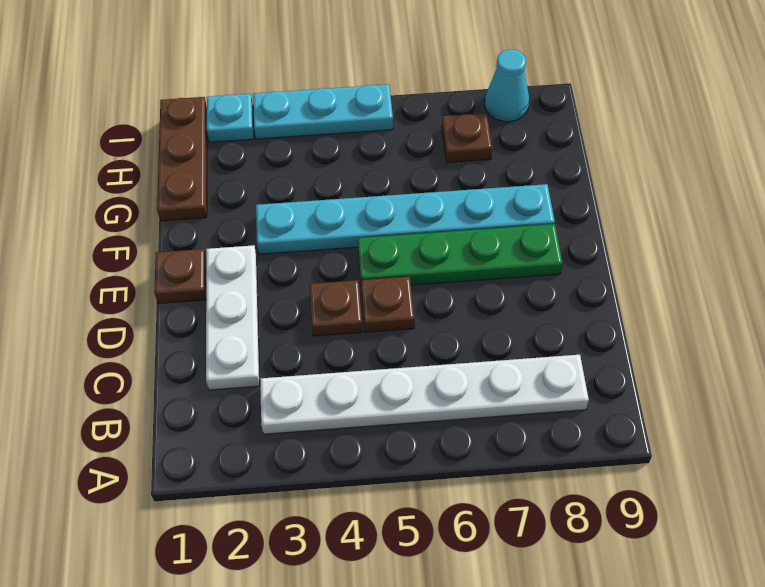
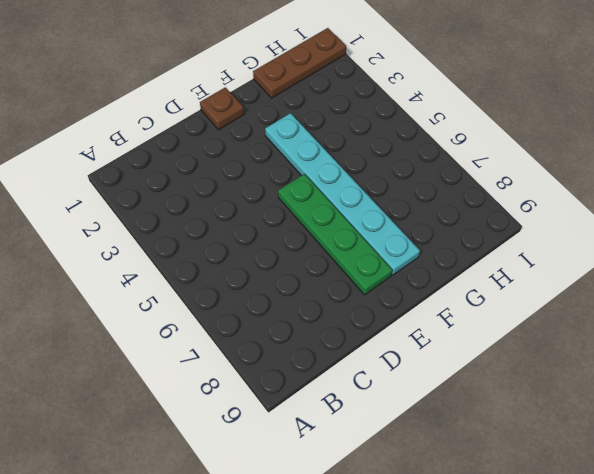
none -> white 1x6 plate [260,355,589,434]
none -> white 1x3 plate [206,245,260,390]
none -> brown 1x1 plate [310,280,362,336]

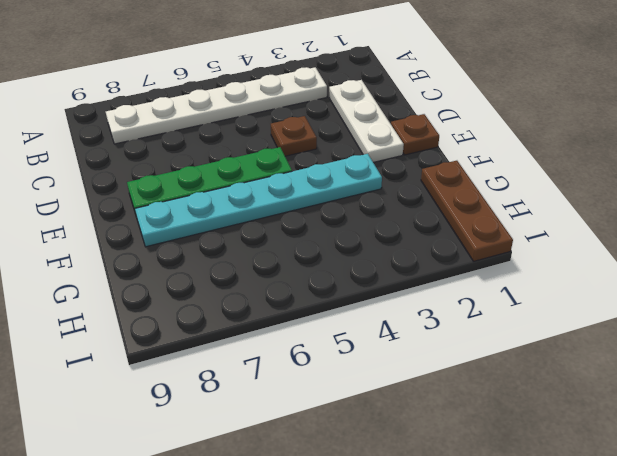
none -> brown 1x1 plate [361,277,414,332]
none -> brown 1x1 plate [442,113,492,163]
none -> cyan 1x1 plate [207,94,254,142]

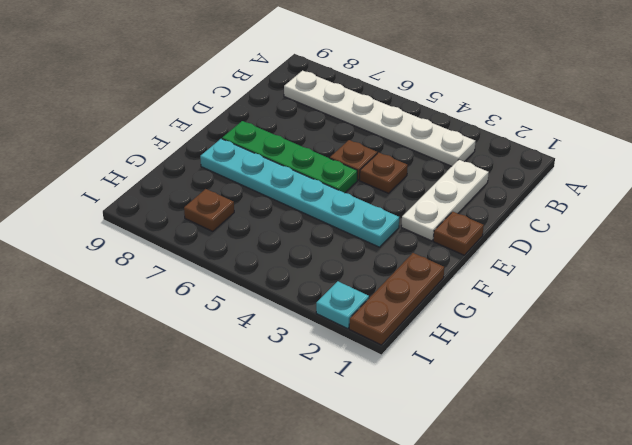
none -> cyan 1x3 plate [253,84,393,139]
none -> cyan 1x1 cone [485,49,529,122]

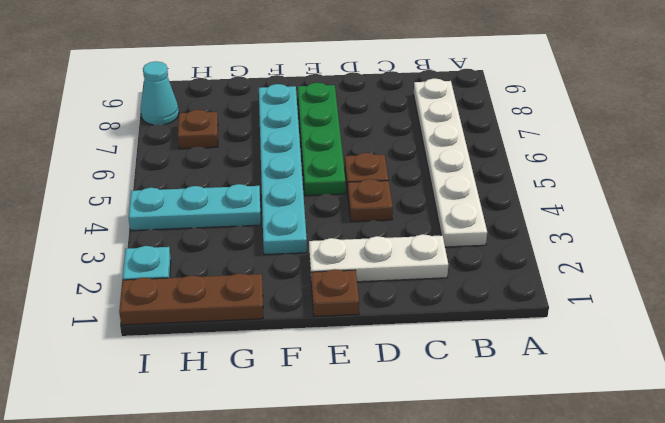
cyan 1x3 plate [129,184,261,230] -> cyan 1x3 plate turned to [253,84,393,139]

